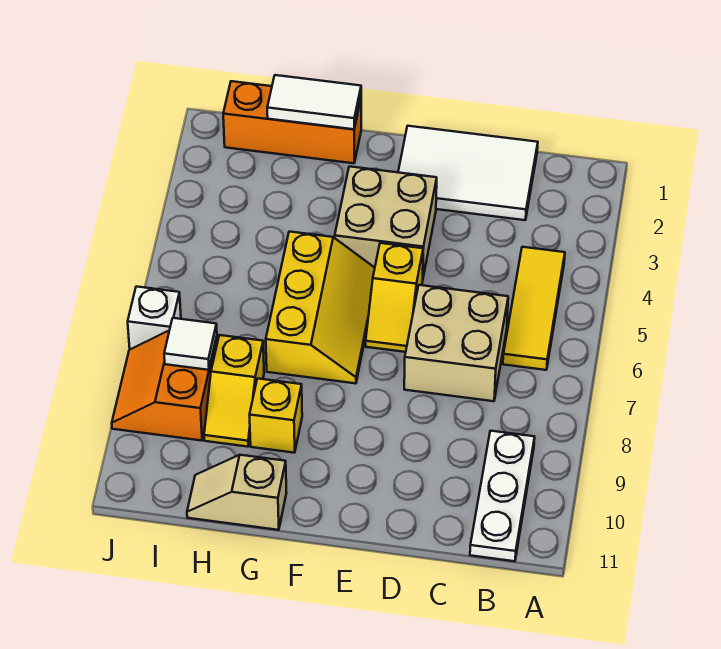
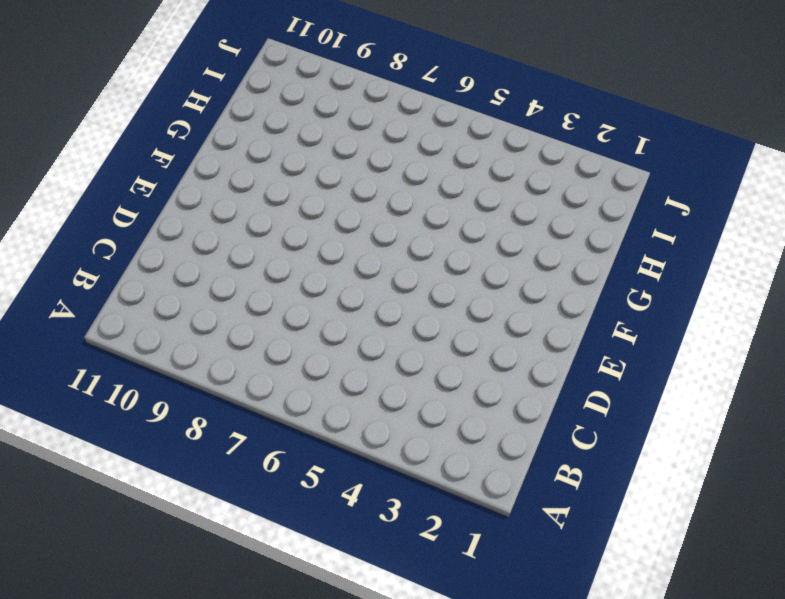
none -> yellow 1x3 tile [503,247,565,370]
none -> white 1x3 plate [470,431,535,561]
none -> white 2x3 tile [398,126,538,220]

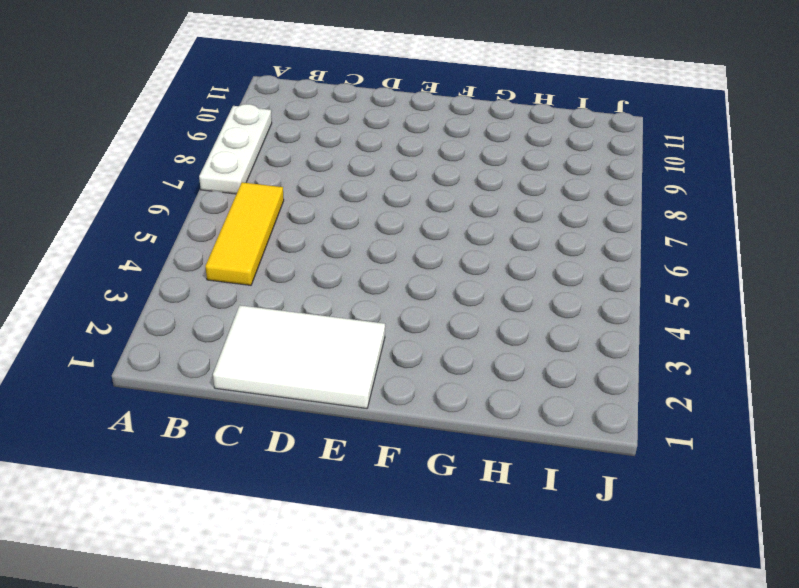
white 1x3 plate [199,104,272,194] -> white 1x3 plate moved to [470,431,535,561]
none -> tan 2x2 brick [404,285,508,401]
none -> tan 2x2 brick [335,166,437,277]
none -> yellow 1x2 slope [366,243,423,352]

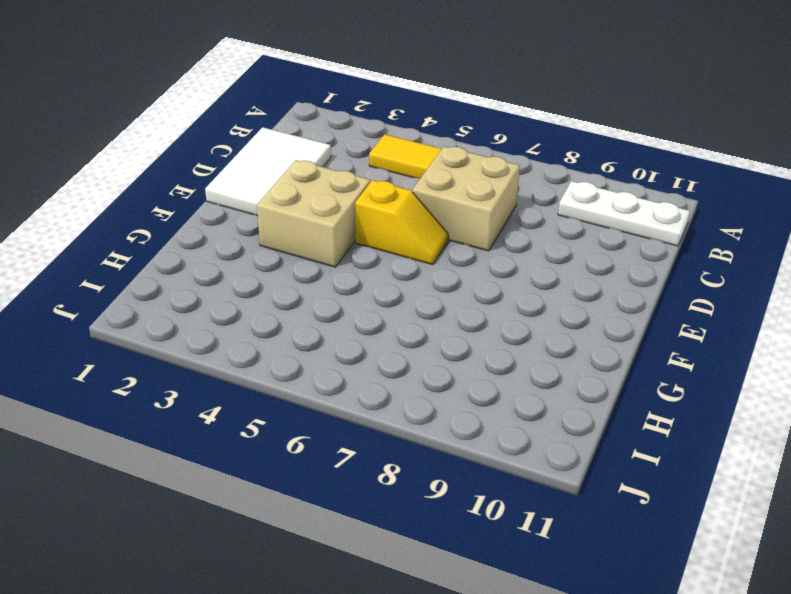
none -> yellow 2x3 slope [266,232,375,383]
none -> orange 1x3 brick [223,81,361,163]
none -> yellow 1x1 brick [250,379,302,453]

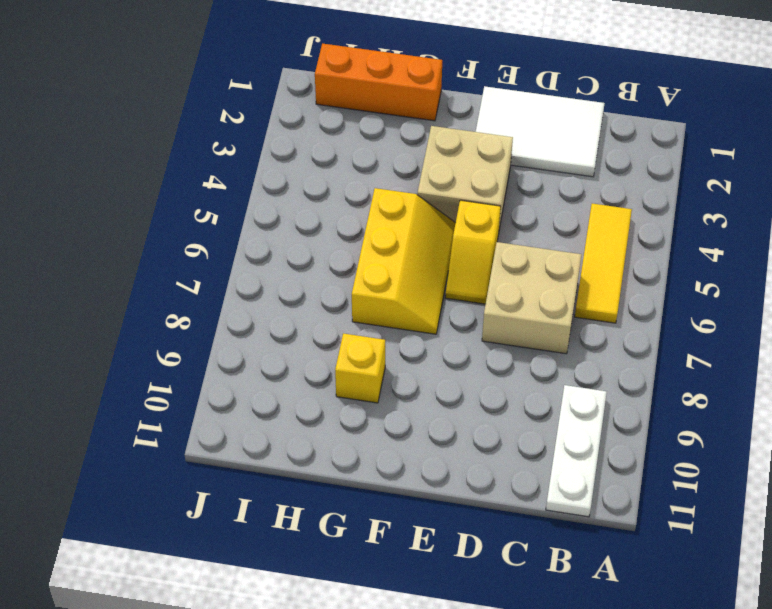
none -> tan 1x2 slope [187,455,287,530]
none -> yellow 1x2 slope [204,335,264,447]
none -> orange 2x2 slope [112,331,217,441]

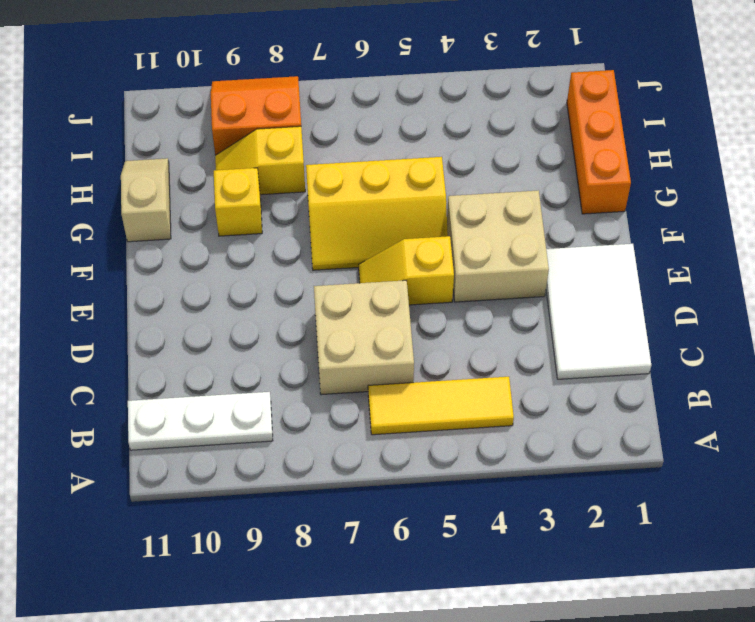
none -> white 1x1 brick [128,287,181,349]
none -> white 1x2 tile [267,75,361,129]
none -> white 1x1 tile [164,318,217,370]

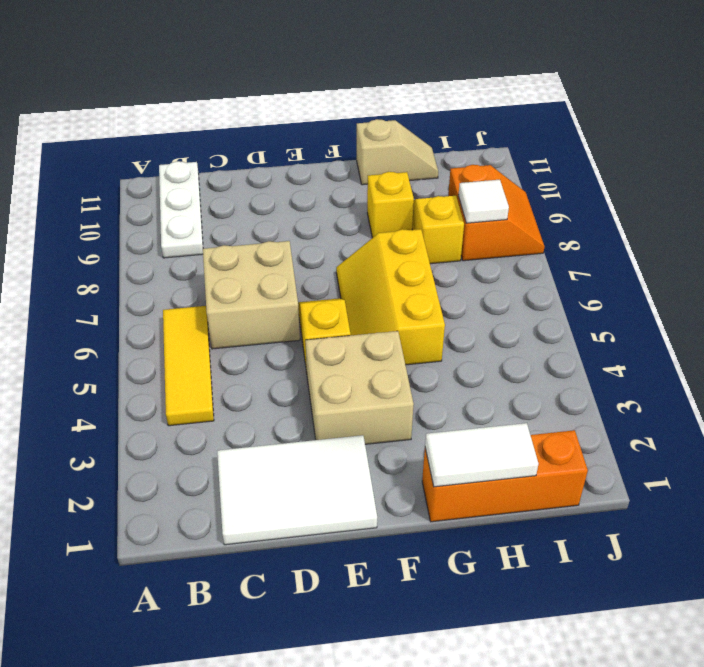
none -> white 1x1 brick [128,287,181,349]

